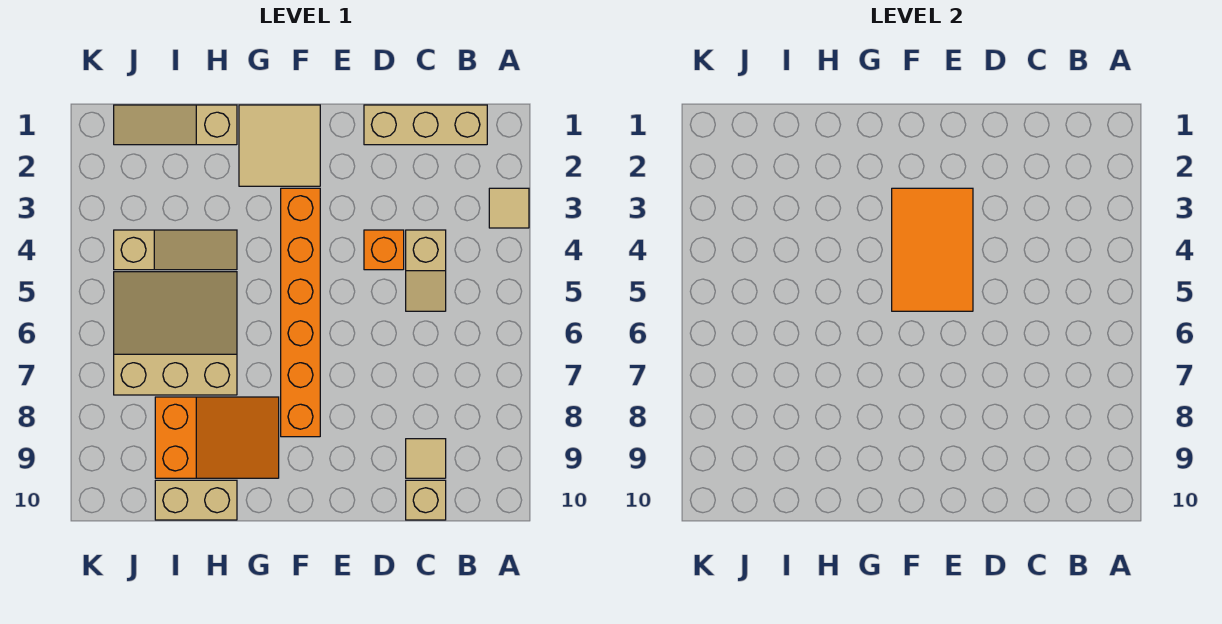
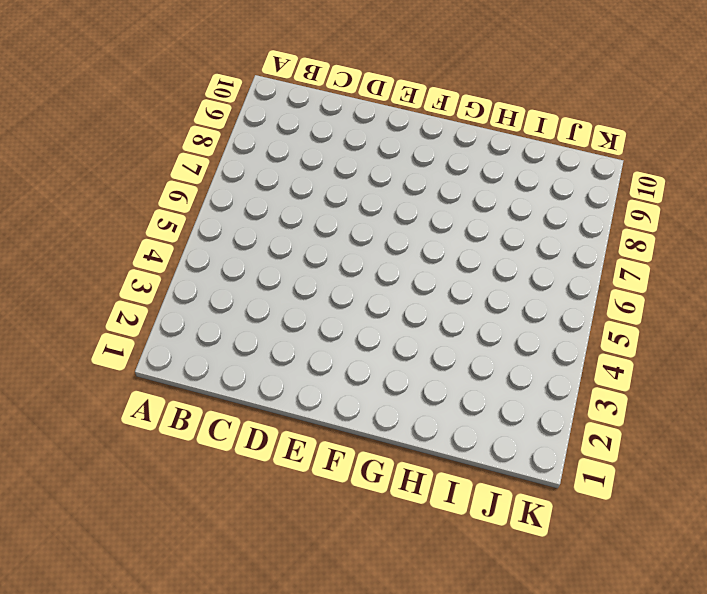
none -> tan 1x1 tile [489,188,529,228]
none -> tan 1x3 brick [364,105,487,145]
none -> tan 1x2 slope [406,230,446,311]

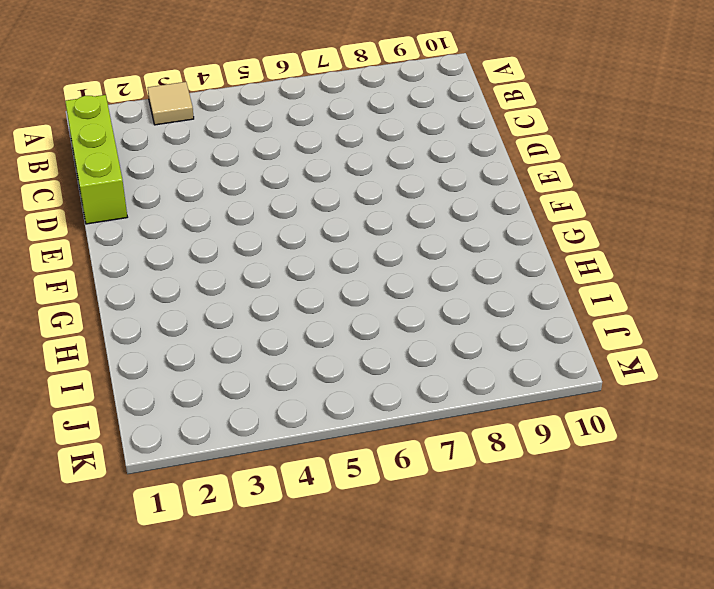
lime 1x3 brick [65,95,127,224] -> tan 1x3 brick [364,105,487,145]
none -> tan 1x2 slope [406,230,446,311]
none -> tan 1x1 tile [406,439,446,478]
none -> tan 1x1 brick [406,480,446,520]

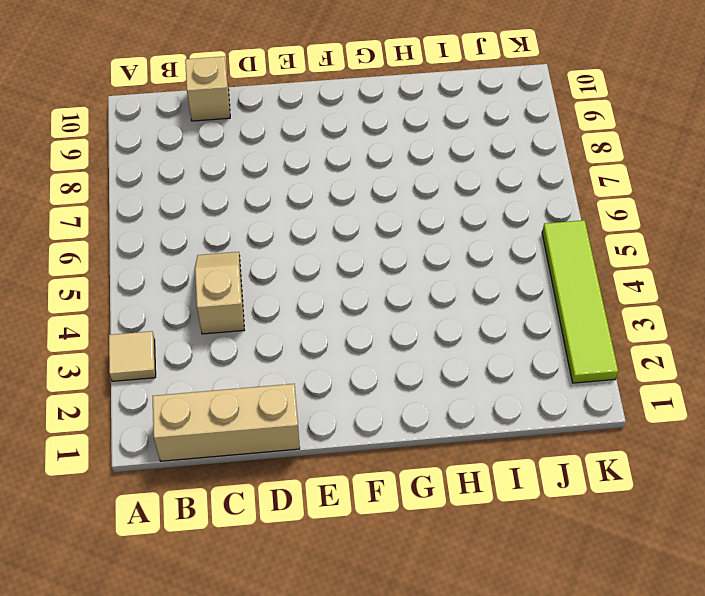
lime 1x4 tile [542,220,618,383] -> none
none -> tan 1x1 tile [406,439,446,478]
none -> orange 1x1 brick [364,230,404,270]
none -> tan 2x2 tile [239,105,320,186]

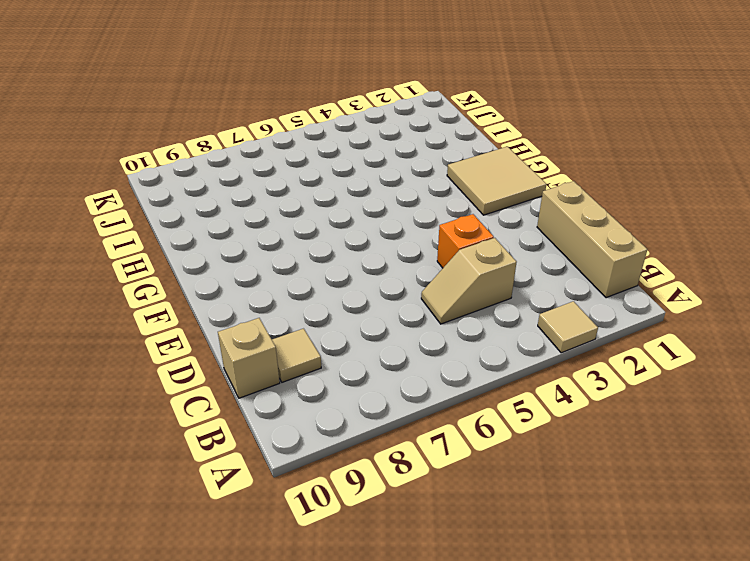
none -> orange 1x6 brick [281,188,320,437]
none -> orange 2x3 slope [155,397,279,478]
none -> tan 1x3 slope [114,105,237,145]

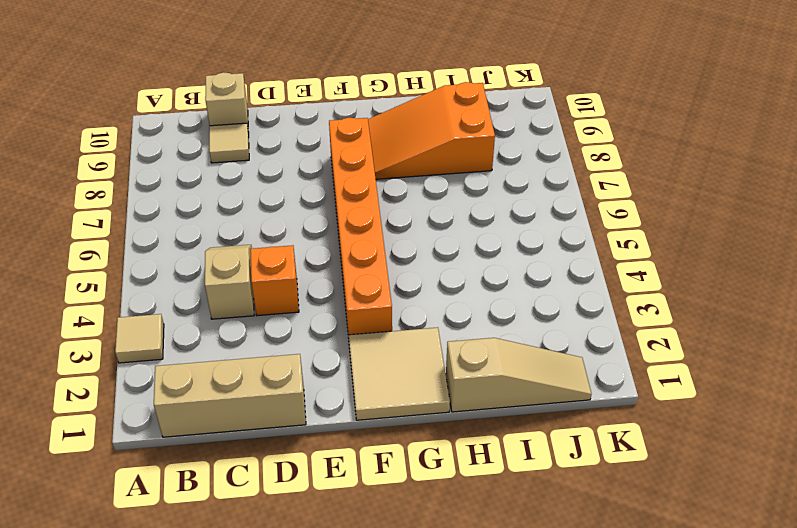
none -> tan 1x3 slope [114,230,237,270]
none -> tan 3x3 slope [114,272,237,395]
none -> tan 1x2 brick [155,480,237,520]

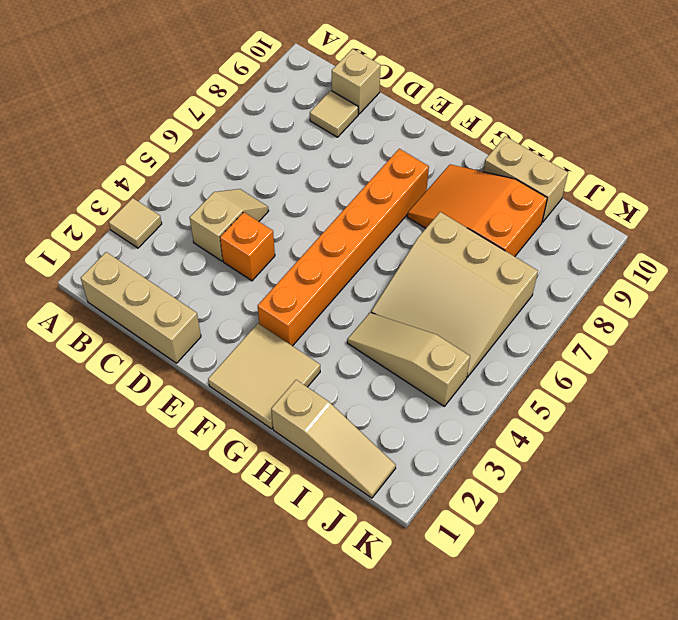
none -> orange 2x3 tile [892,188,973,311]

